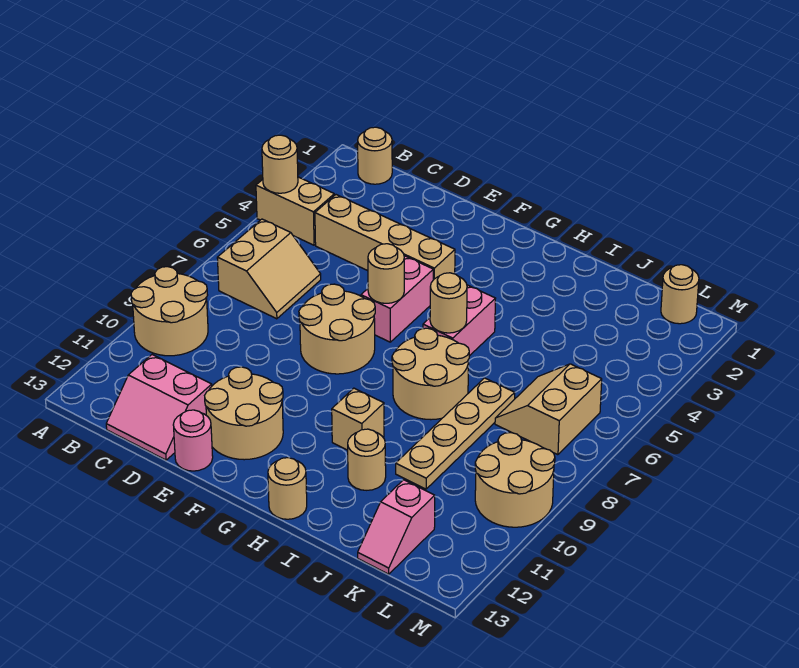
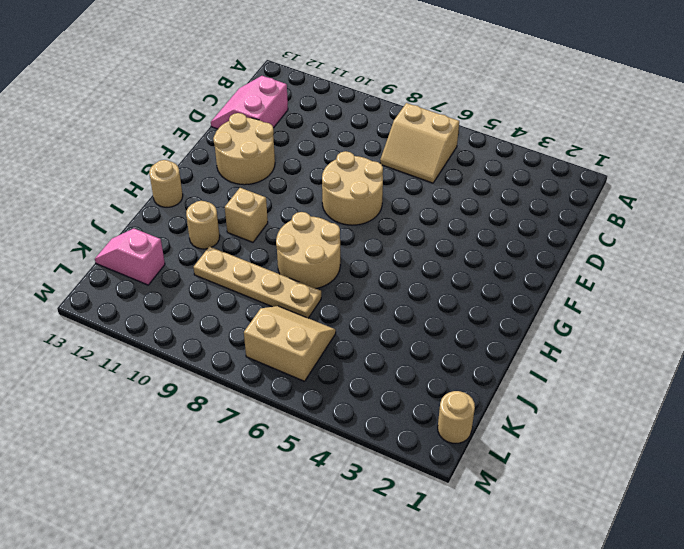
none -> tan 1x2 brick [256,177,334,245]
none -> tan 2x2 round brick [131,267,208,356]
none -> tan 1x1 round brick [358,127,392,184]

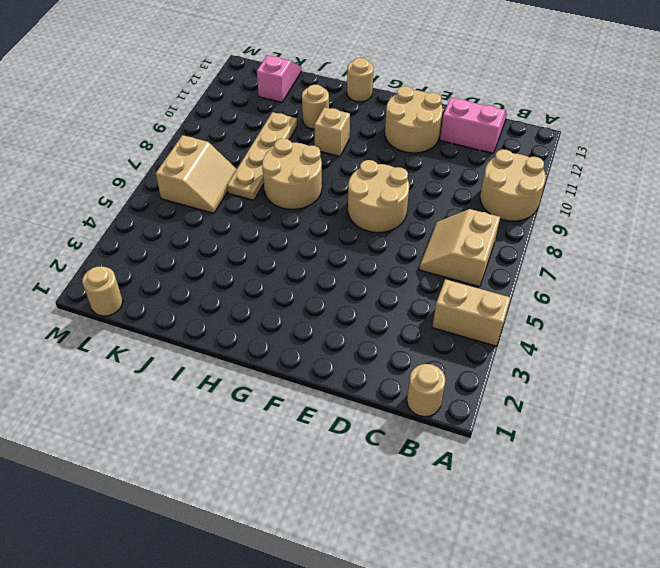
none -> tan 1x4 brick [315,195,455,280]
none -> pink 1x1 round brick [173,410,213,471]
none -> pink 1x2 brick [361,256,433,342]

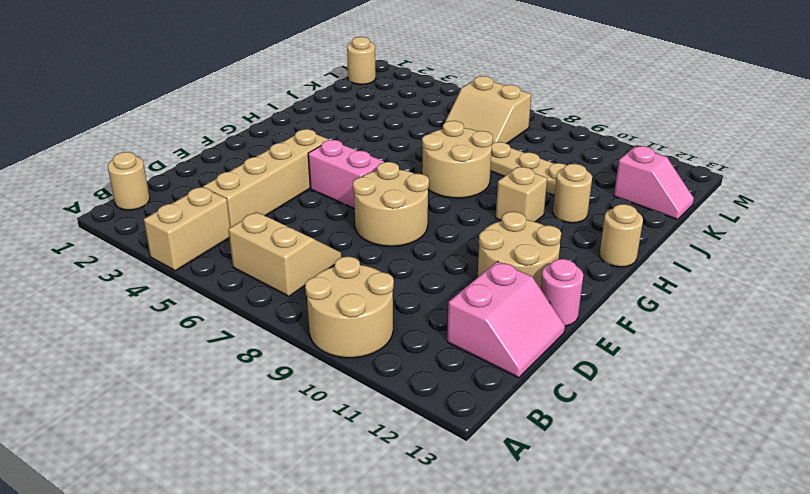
none -> pink 1x2 brick [423,285,496,356]
none -> tan 2x2 round brick [475,433,555,527]
none -> tan 1x1 round brick [262,135,298,193]

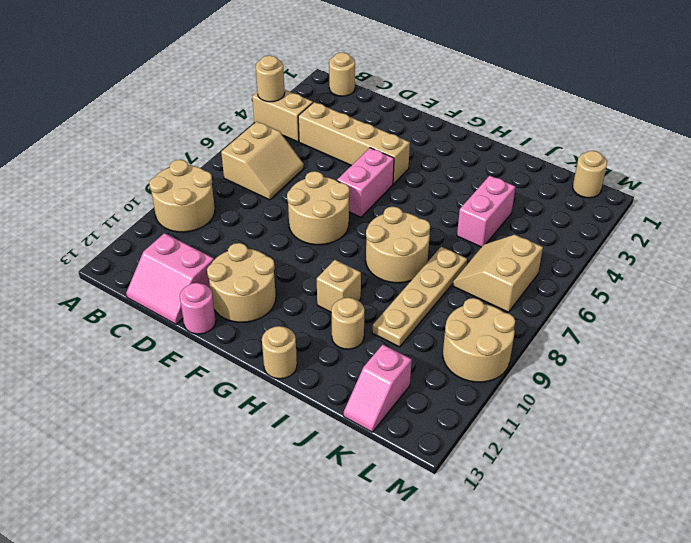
pink 1x2 brick [457,176,515,247] -> pink 1x2 brick moved to [423,285,496,356]
none -> tan 1x1 round brick [368,244,404,303]
none -> tan 1x1 round brick [430,273,467,333]

